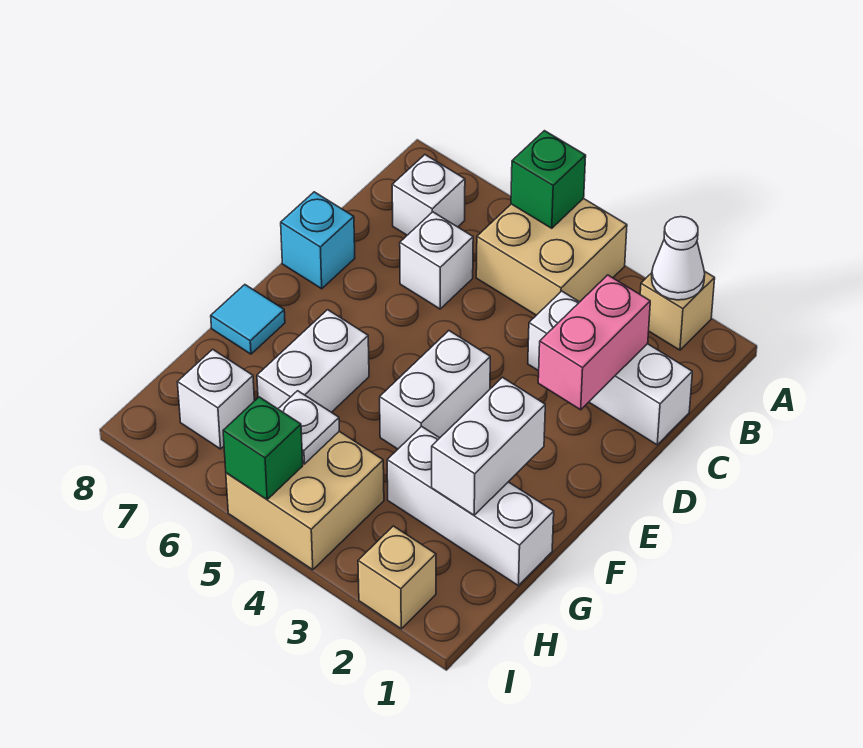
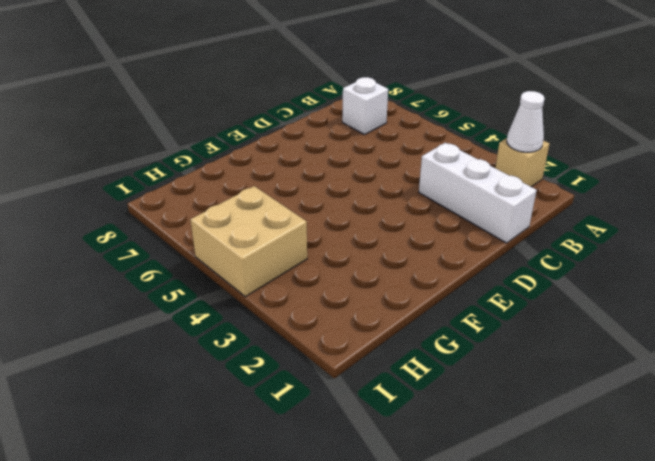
none -> tan 2x2 brick [476,198,627,315]
none -> white 1x1 brick [400,212,473,309]
none -> cyan 1x1 brick [281,192,355,289]

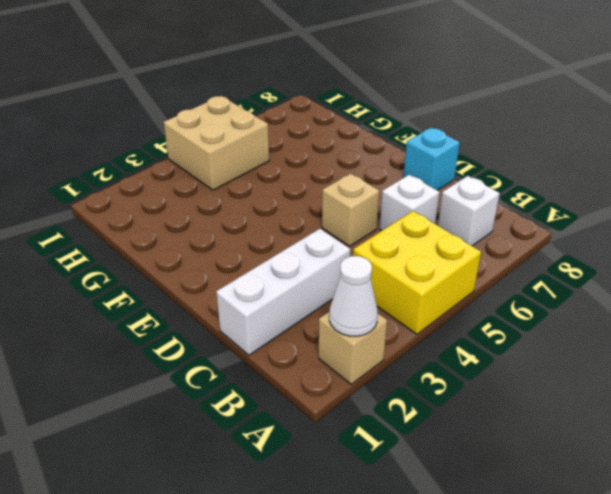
yellow 2x2 brick [353,211,481,334] -> tan 2x2 brick [476,198,627,315]
tan 1x1 brick [322,174,380,246] -> tan 1x1 brick moved to [358,526,436,629]
none -> white 1x2 brick [380,331,490,449]
none -> white 1x2 brick [257,310,369,412]
none -> cyan 1x1 tile [211,285,285,354]

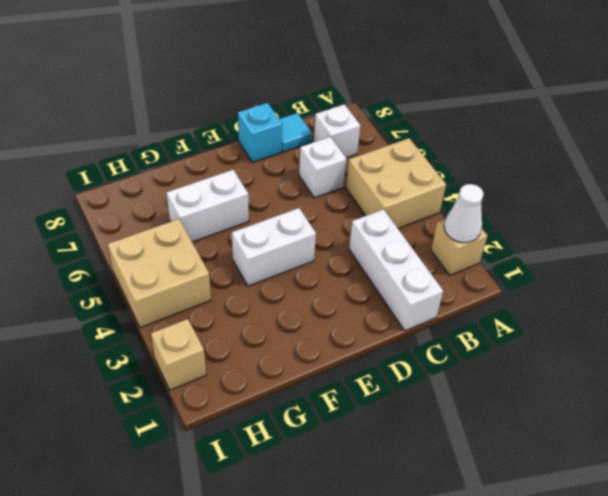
cyan 1x1 tile [280,113,312,152] -> cyan 1x1 tile moved to [211,285,285,354]
none -> white 1x3 brick [387,426,554,586]
none -> white 1x1 brick [178,349,254,449]
none -> green 1x1 brick [511,131,586,228]

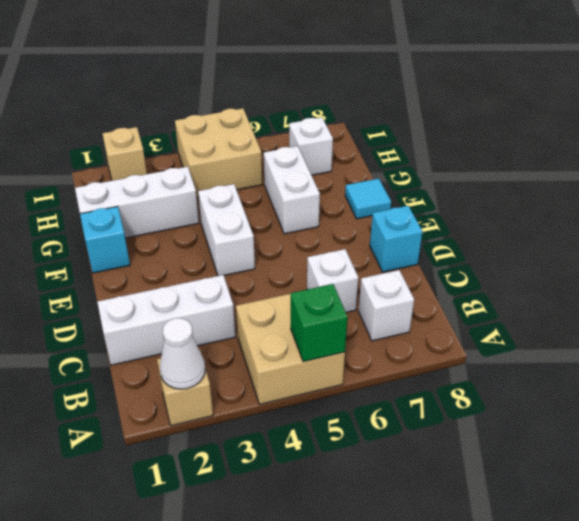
cyan 1x1 brick [80,206,130,273] -> none
none -> pink 1x2 brick [538,275,650,410]
none -> white 1x2 brick [432,377,545,515]
none -> white 1x1 plate [278,391,339,464]

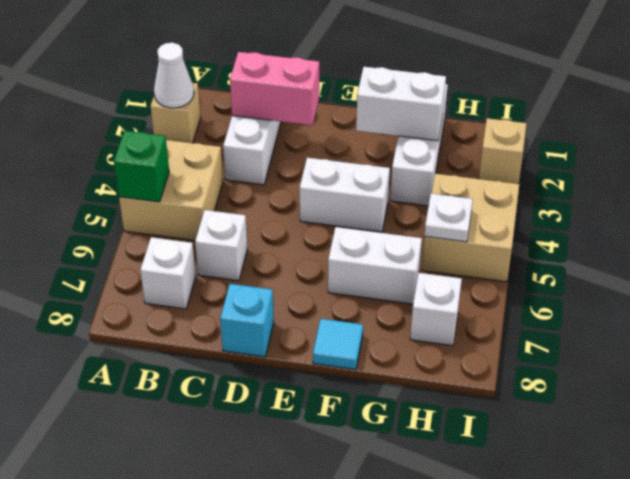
none -> green 1x1 brick [223,397,303,499]

